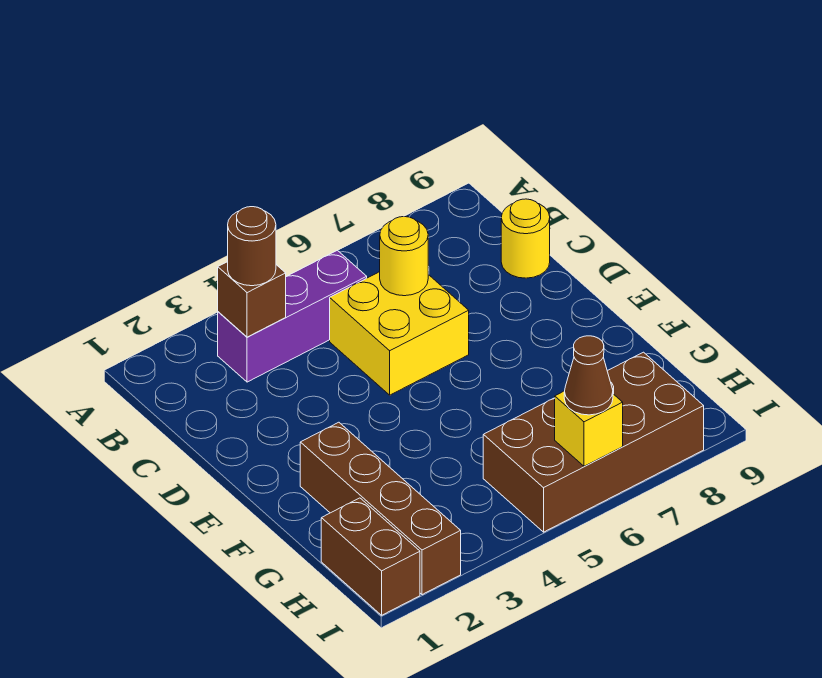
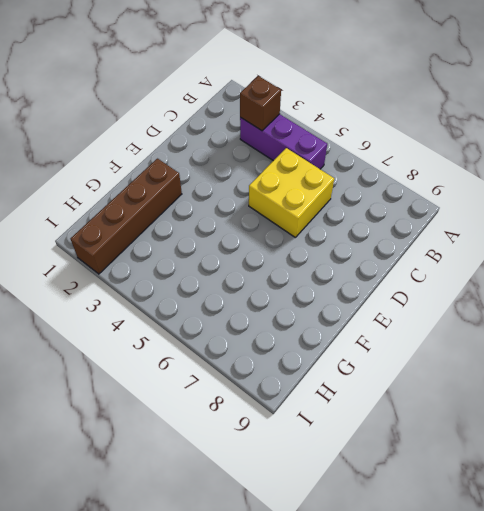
none -> yellow 1x1 round brick [501,199,550,278]
none -> brown 1x2 brick [321,498,420,615]

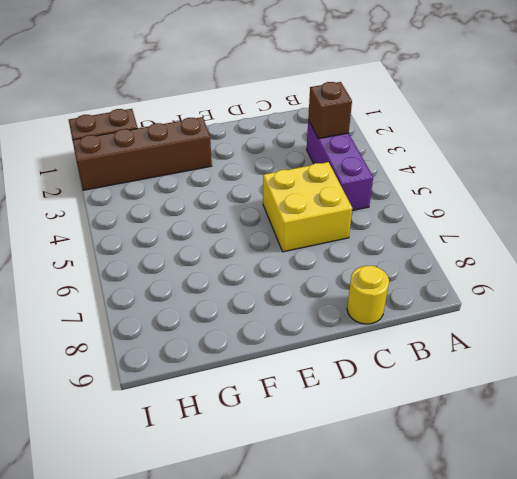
none -> brown 2x4 brick [483,352,704,532]
none -> yellow 1x1 round brick [380,217,428,296]

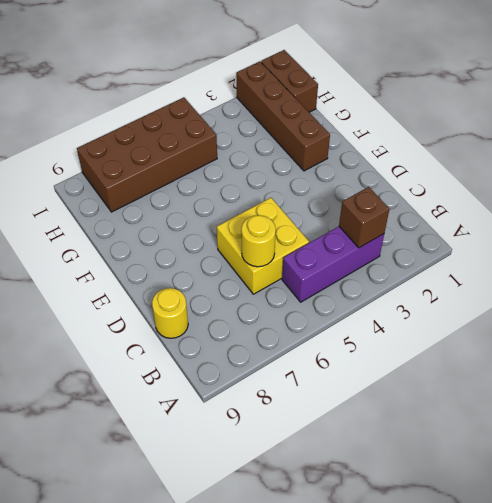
none -> yellow 1x1 brick [555,391,623,466]
none -> brown 1x1 round brick [228,207,276,286]

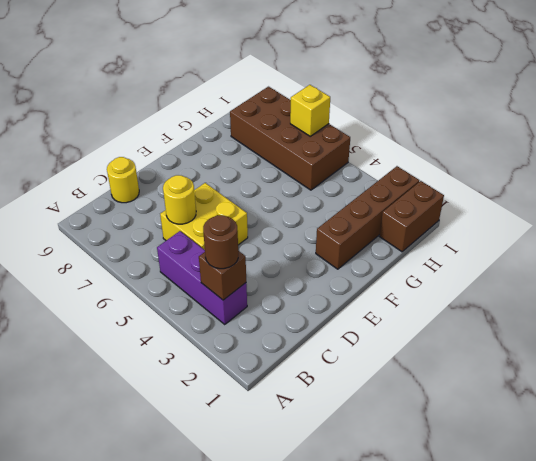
none -> brown 1x1 cone [564,336,613,415]

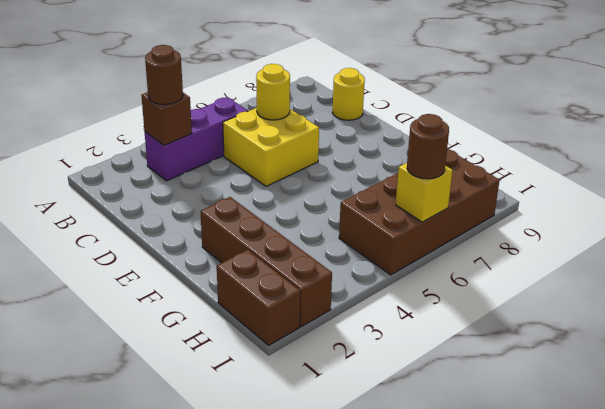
brown 1x1 round brick [407,114,449,179] -> brown 1x1 cone [564,336,613,415]

